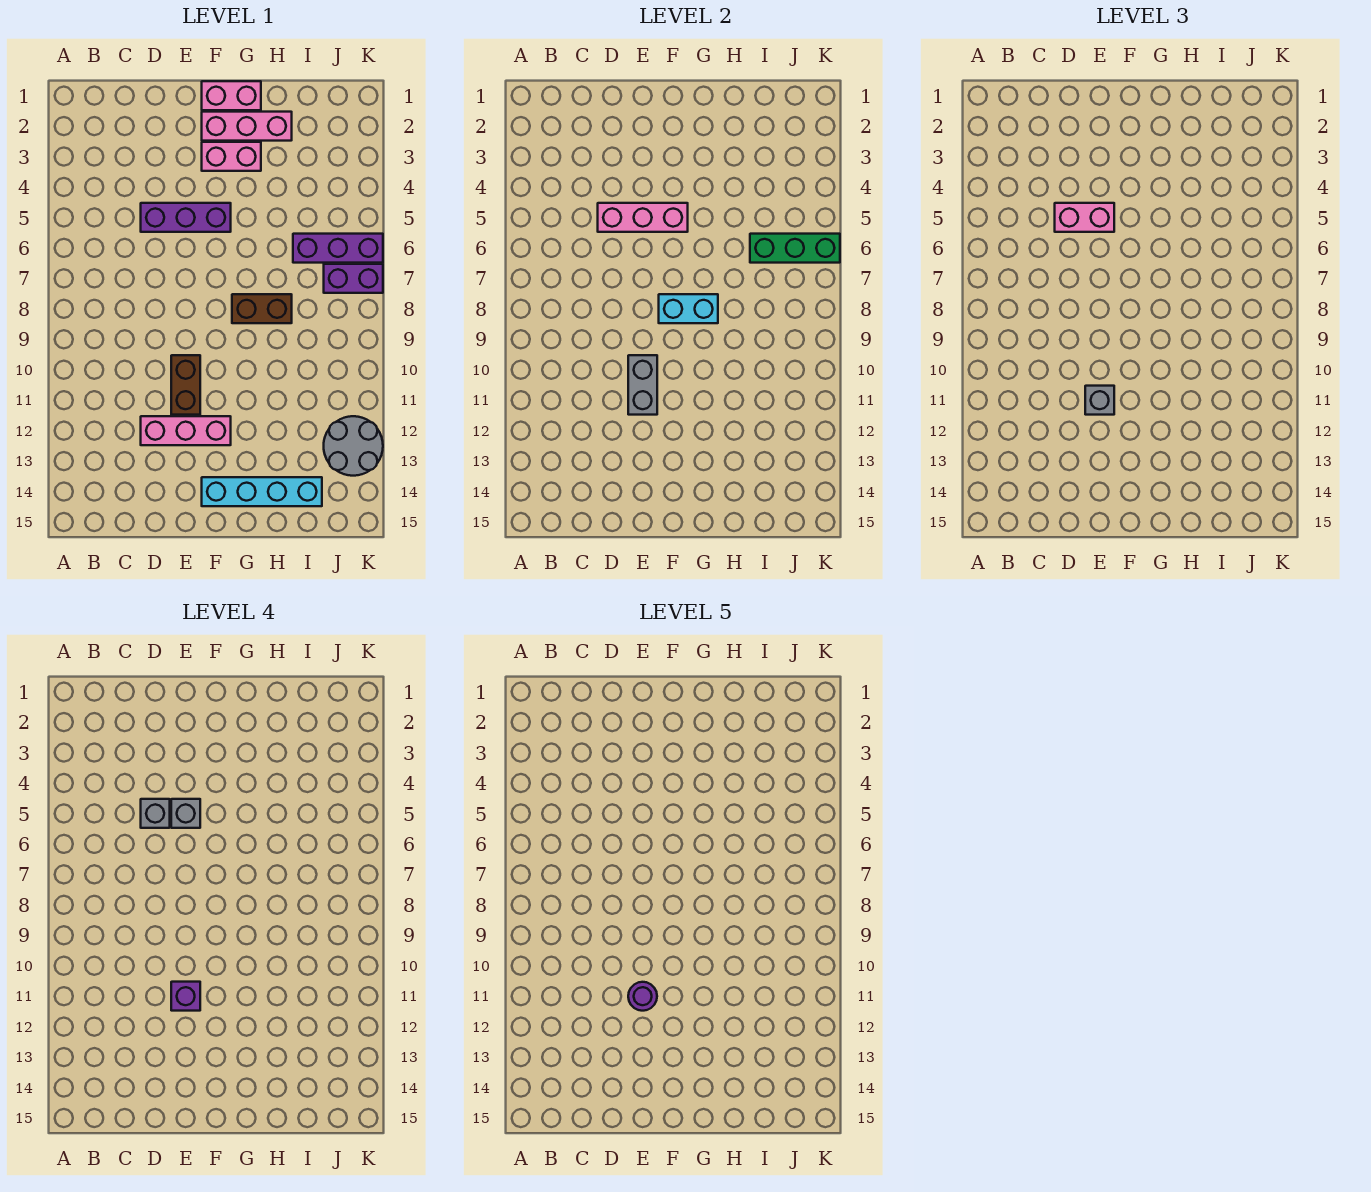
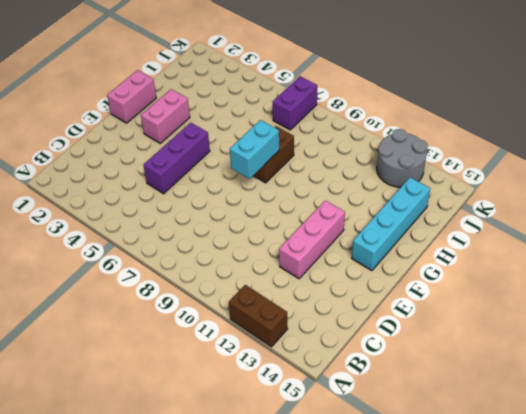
brown 1x2 brick [229,285,288,347] -> brown 1x2 brick moved to [171,355,200,415]
none -> pink 1x3 brick [202,112,292,141]
none -> purple 1x3 brick [293,234,383,263]
none -> pink 1x3 brick [598,203,688,232]

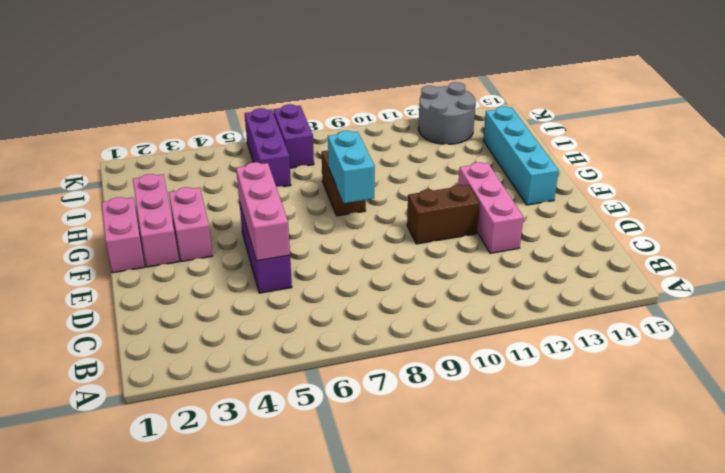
none -> grey 1x2 brick [628,355,657,415]
none -> green 1x3 brick [750,234,840,263]
none -> pink 1x2 brick [1055,203,1114,232]

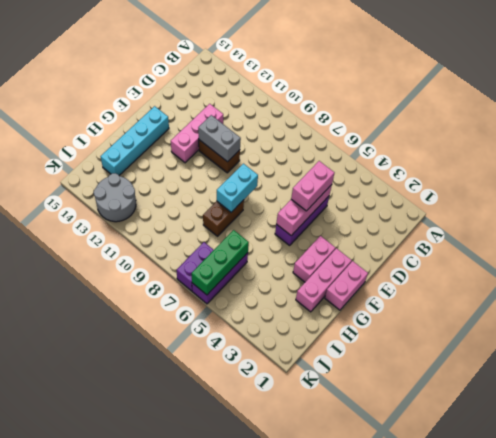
none -> grey 1x1 brick [1085,386,1114,415]
none -> grey 1x1 brick [141,799,170,828]
none -> grey 1x1 brick [171,799,200,828]

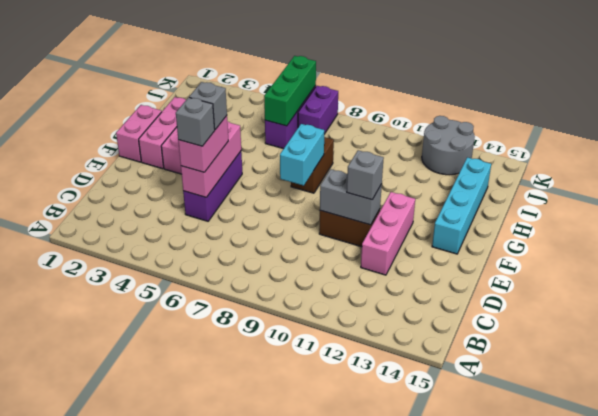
none -> purple 1x1 brick [171,982,200,1011]
none -> purple 1x1 round brick [628,982,657,1011]

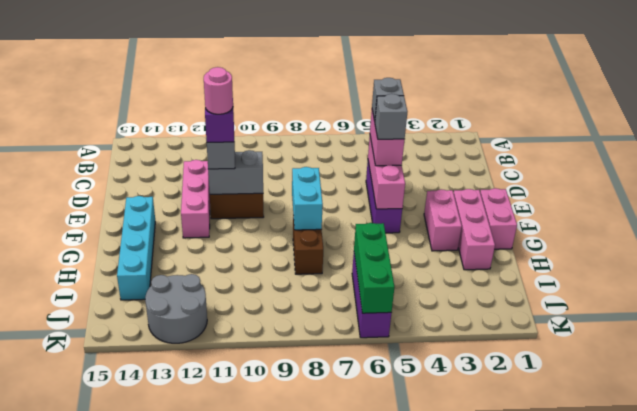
pink 1x1 round brick [204,67,233,114] -> purple 1x1 round brick [628,982,657,1011]
none -> purple 1x2 brick [324,264,383,293]

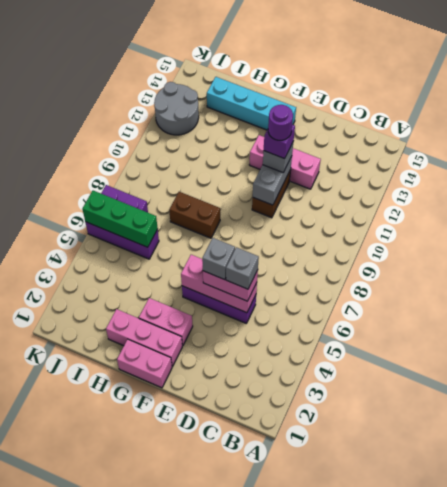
none -> cyan 1x2 brick [659,294,718,323]

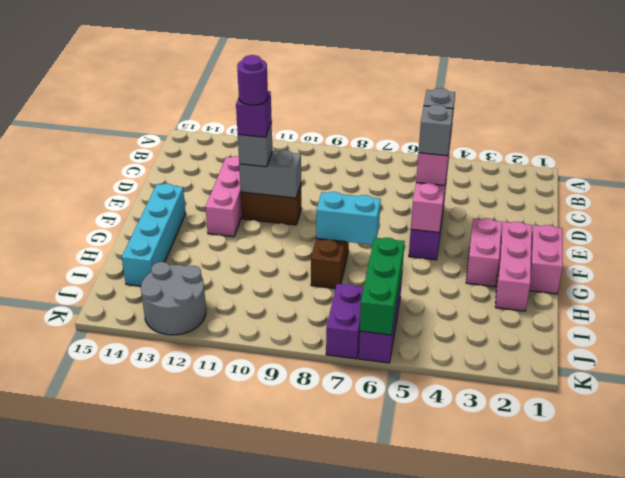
cyan 1x2 brick [316,192,381,245] -> cyan 1x2 brick turned to [659,294,718,323]

